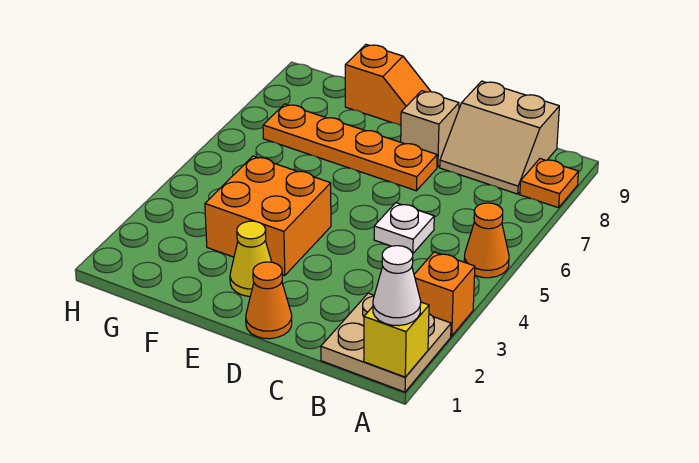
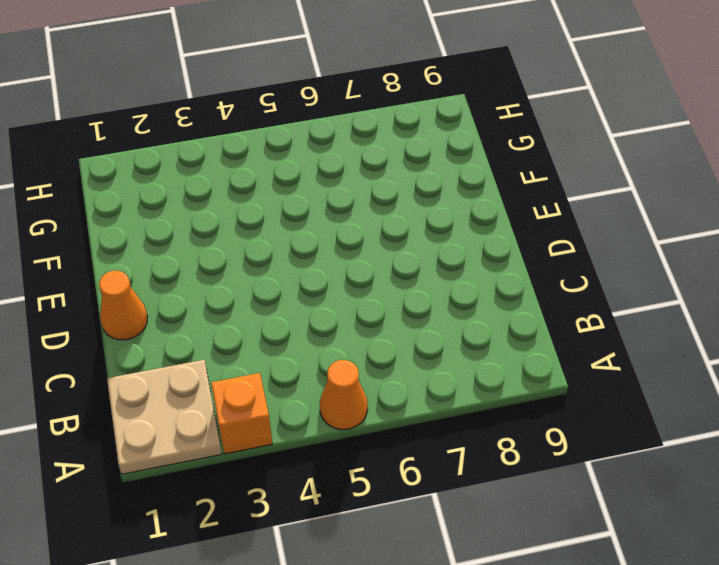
none -> orange 1x1 plate [520,159,578,208]
none -> tan 2x2 slope [440,81,559,194]
none -> white 1x1 plate [374,203,434,253]

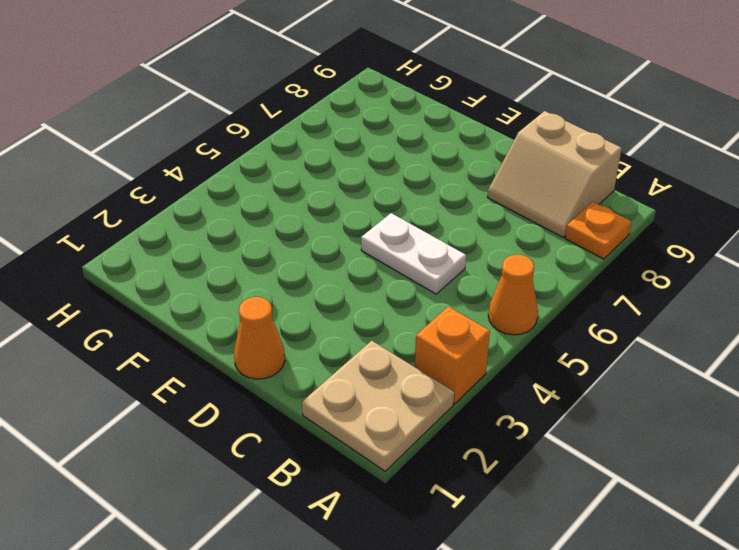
white 1x2 plate [361,213,466,294] -> white 1x1 plate [374,203,434,253]
none -> orange 1x4 plate [263,104,437,191]
none -> tan 1x1 brick [401,91,459,167]
none -> yellow 1x1 cone [230,221,272,296]

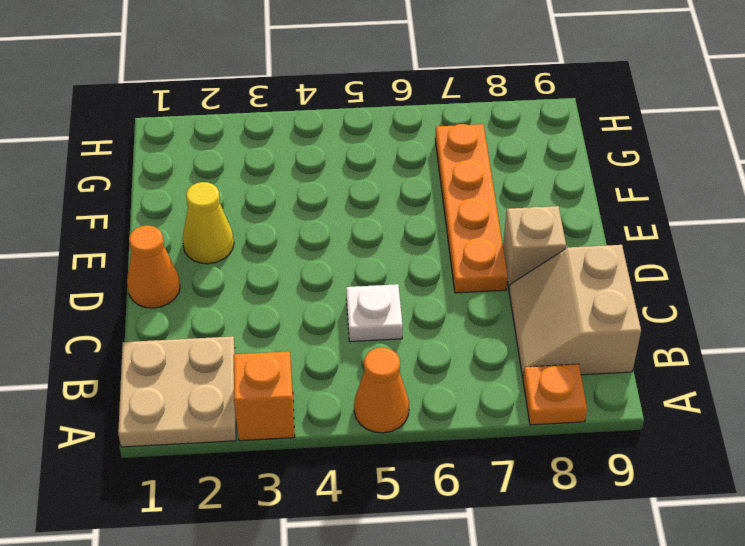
none -> orange 2x2 brick [205,156,331,276]
none -> orange 1x2 slope [345,45,431,125]
none -> yellow 1x1 brick [364,302,429,377]

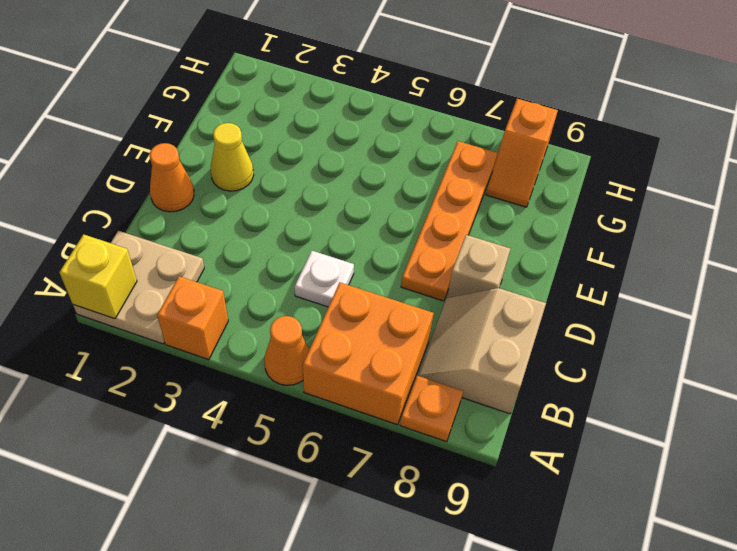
orange 2x2 brick [303,283,434,425] -> orange 2x2 brick moved to [205,156,331,276]
orange 1x2 slope [486,99,558,207] -> orange 1x2 slope moved to [345,45,431,125]
none -> white 1x1 cone [373,246,421,326]

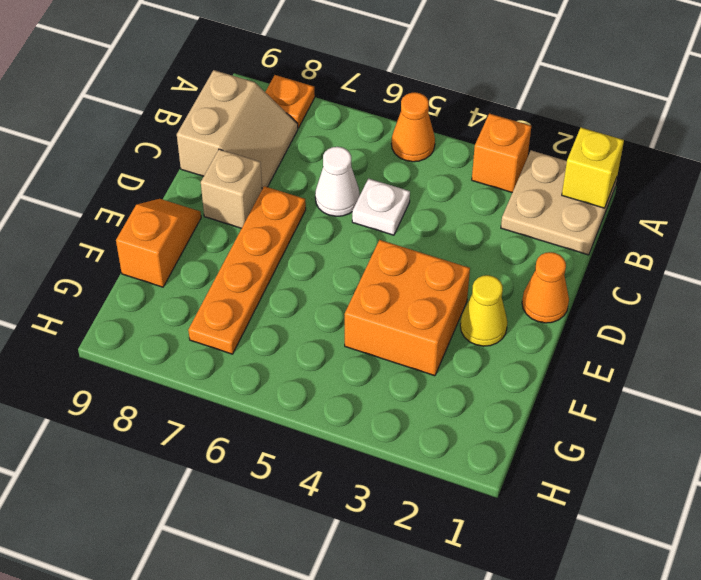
white 1x1 cone [315,147,360,217] -> white 1x1 cone moved to [373,246,421,326]

